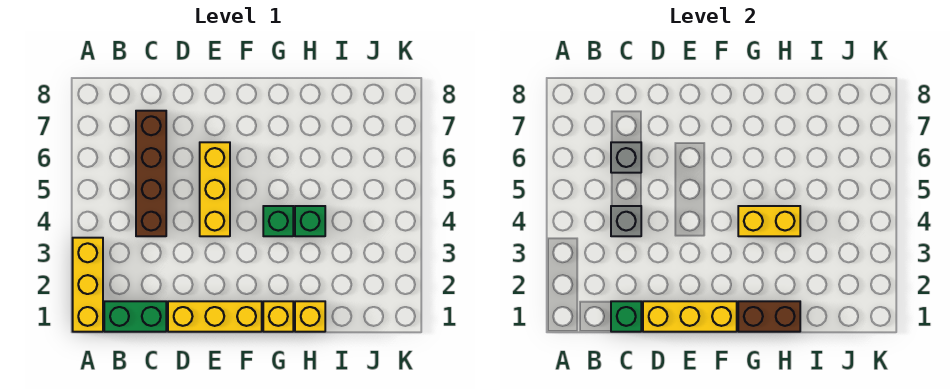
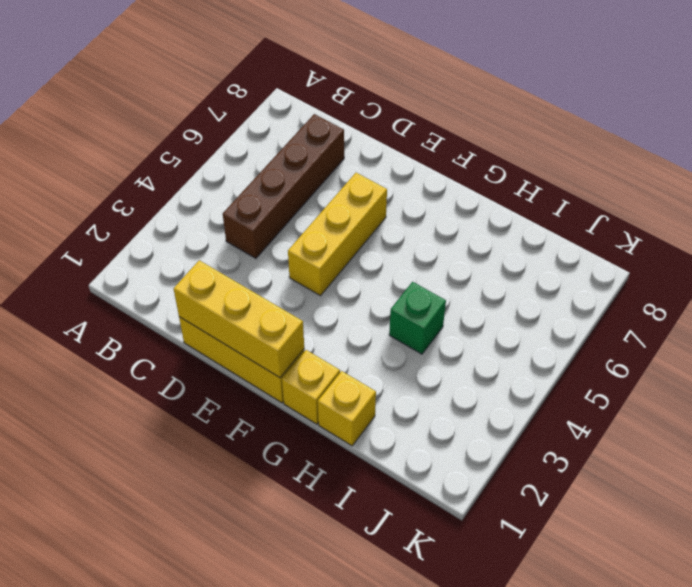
none -> yellow 1x3 brick [73,238,103,332]
none -> green 1x2 brick [104,301,166,332]
none -> green 1x1 brick [263,206,293,236]

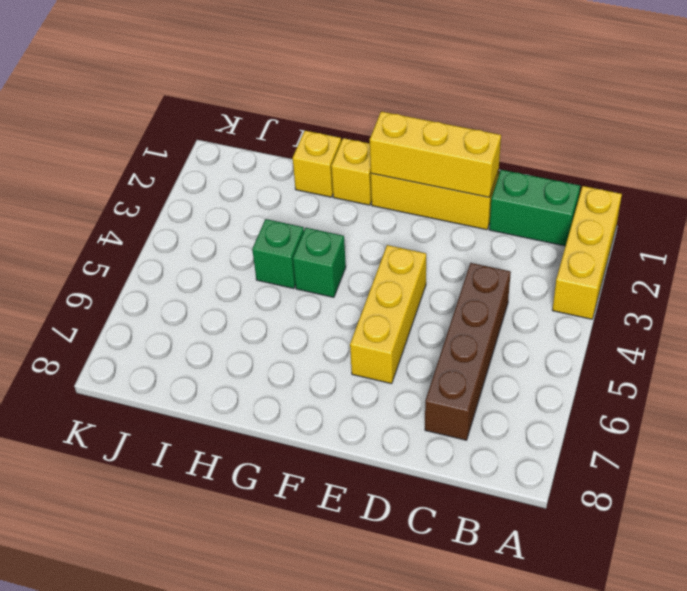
none -> green 1x1 brick [611,301,641,332]
none -> grey 1x1 brick [611,206,641,236]
none -> grey 1x1 brick [611,142,641,173]

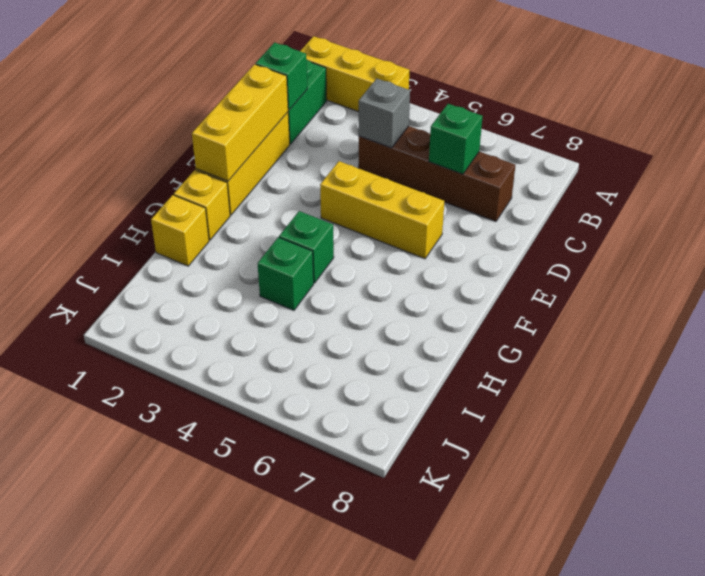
green 1x1 brick [429,104,483,174] -> grey 1x1 brick [611,142,641,173]
none -> brown 1x2 brick [738,301,800,332]
none -> yellow 1x2 brick [738,206,800,236]

